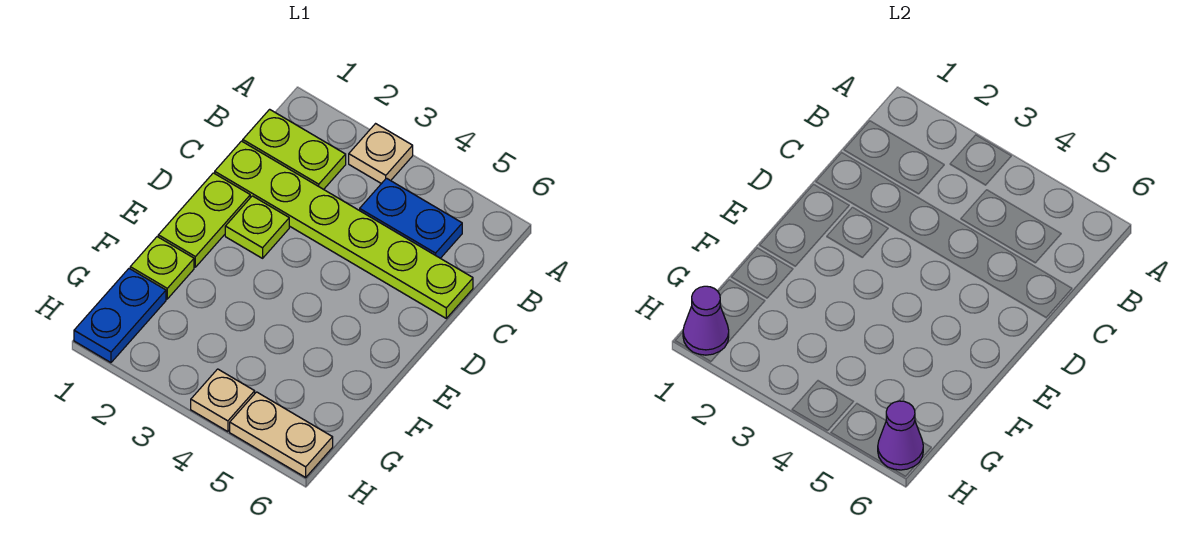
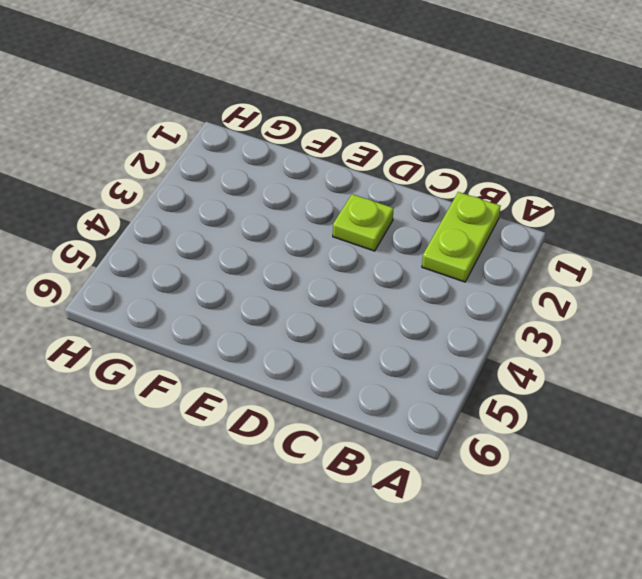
none -> tan 1x1 plate [349,124,413,184]
none -> blue 1x2 plate [360,178,462,258]
none -> lime 1x6 plate [215,141,473,318]

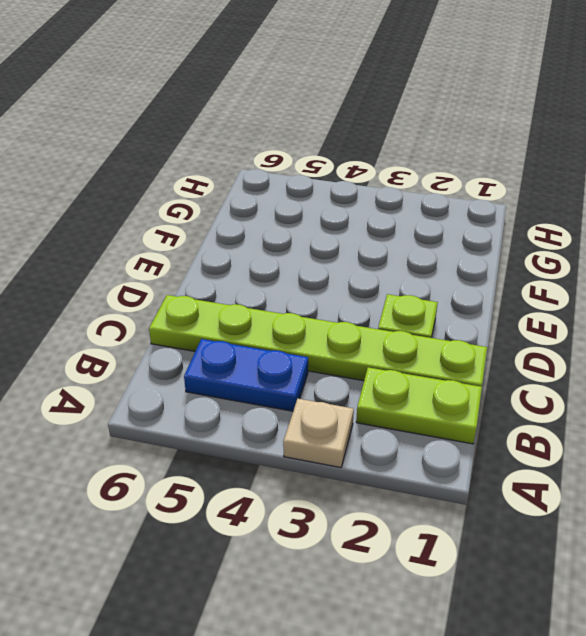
none -> lime 1x2 plate [158,173,250,267]
none -> lime 1x1 plate [130,237,194,299]
none -> blue 1x2 plate [74,269,166,363]

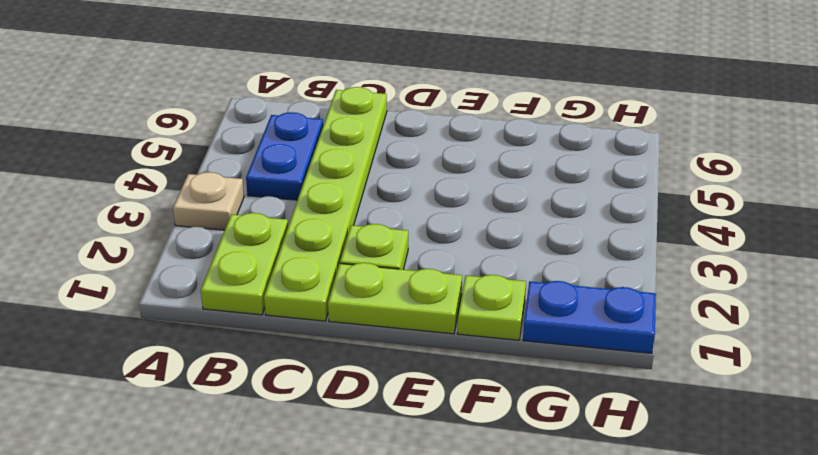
none -> tan 1x1 plate [191,369,255,432]
none -> tan 1x2 plate [230,392,333,477]
none -> purple 1x1 cone [683,286,729,355]

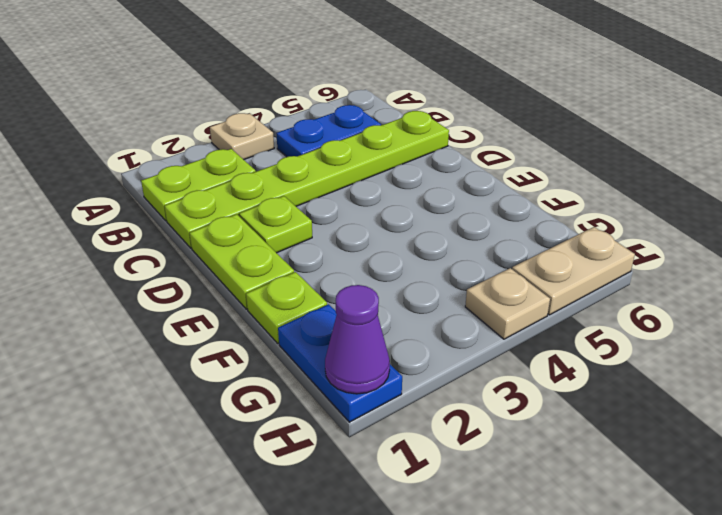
none -> purple 1x1 cone [878,401,923,470]

